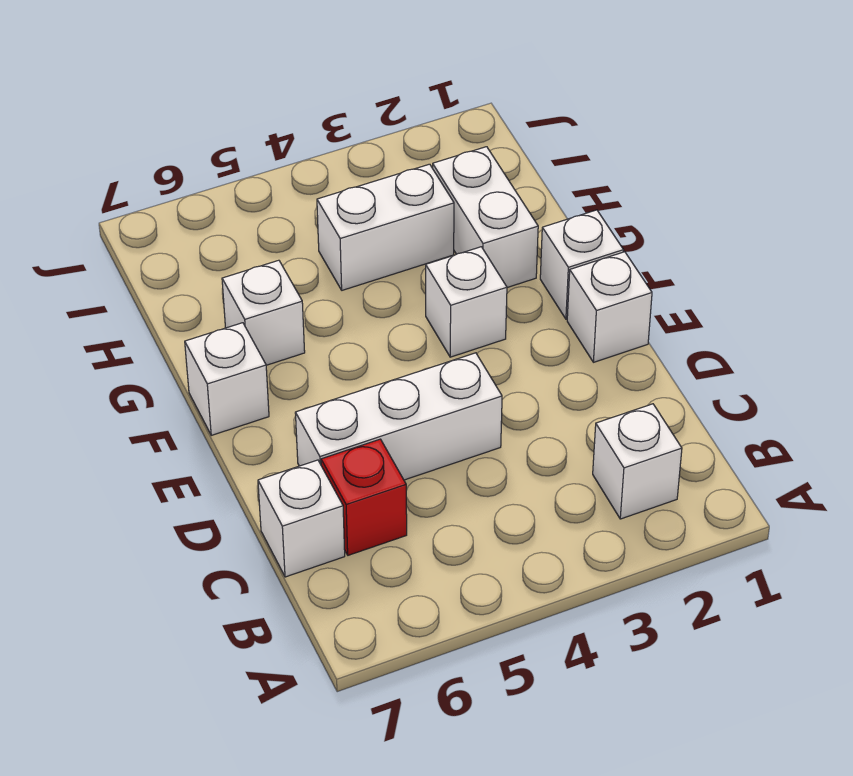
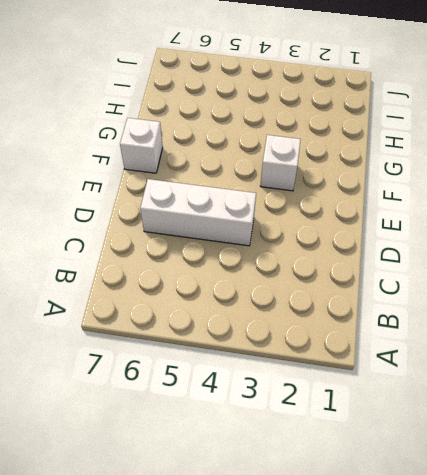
none -> white 1x1 brick [593,404,682,519]
none -> red 1x1 brick [321,439,407,555]

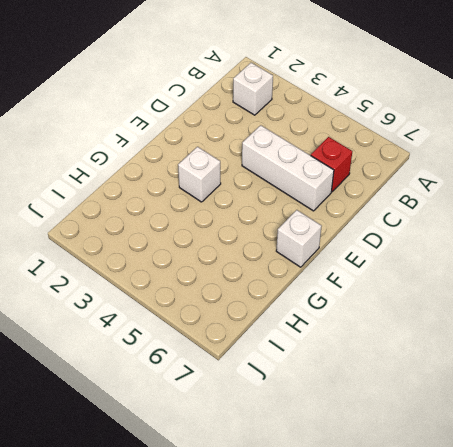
none -> white 1x1 brick [258,460,345,577]
none -> white 1x1 brick [567,252,652,362]

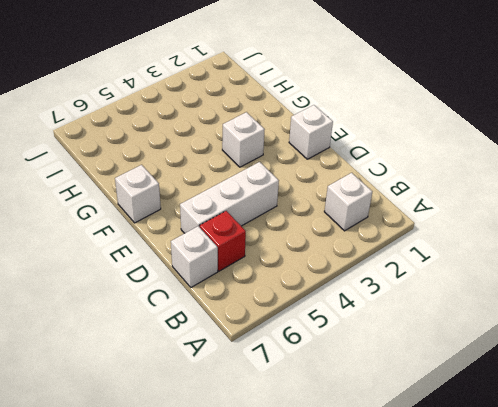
none -> white 1x1 brick [540,210,624,319]
none -> white 1x2 brick [433,147,538,288]

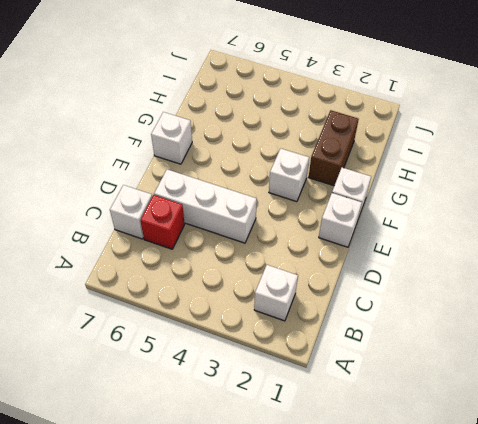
brown 1x2 brick [309,110,359,186] -> white 1x2 brick [433,147,538,288]
none -> white 1x1 brick [222,260,305,365]
none -> white 1x2 brick [317,164,454,290]

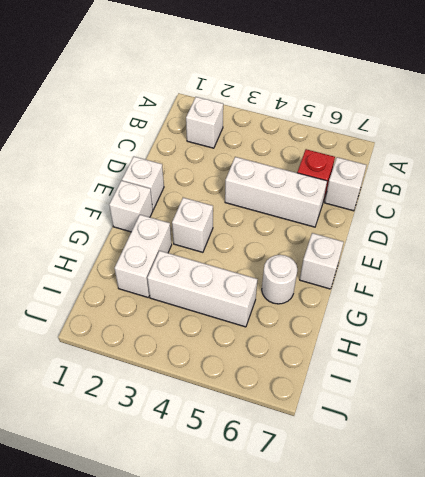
white 1x1 round brick [262,255,297,304] -> white 1x1 brick [222,260,305,365]
white 1x3 brick [147,251,257,327] -> white 1x2 brick [317,164,454,290]

